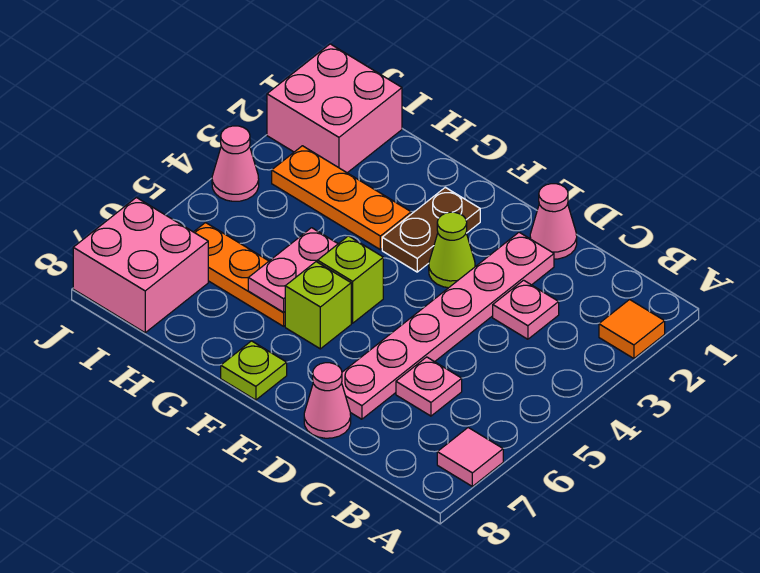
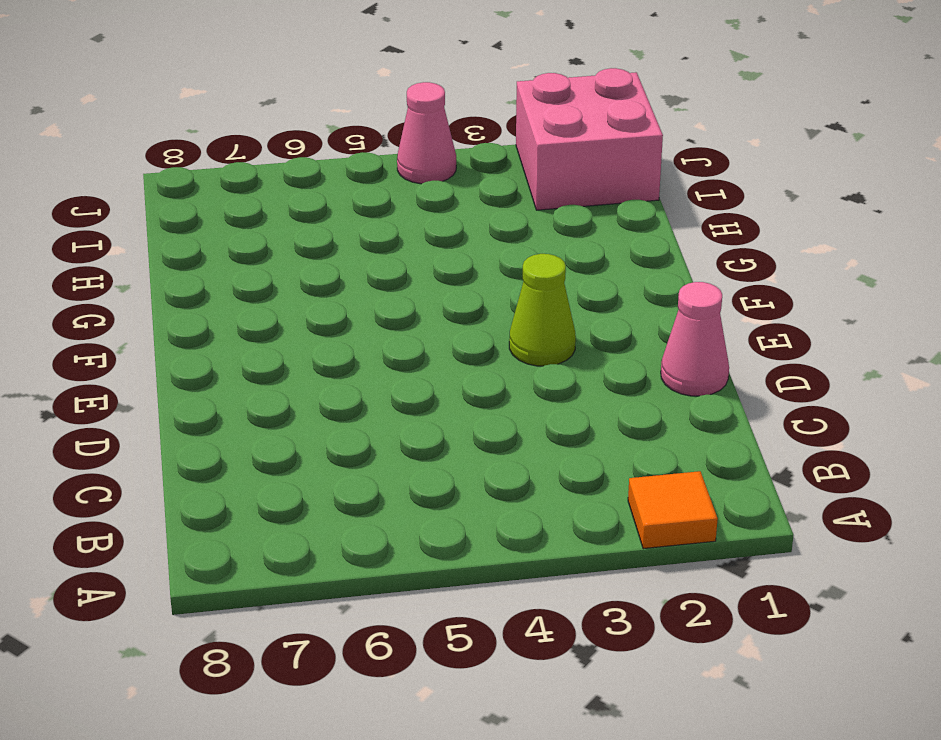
none -> pink 1x1 tile [437,428,503,486]
none -> pink 1x1 plate [493,280,559,339]
none -> pink 1x1 plate [396,357,462,416]

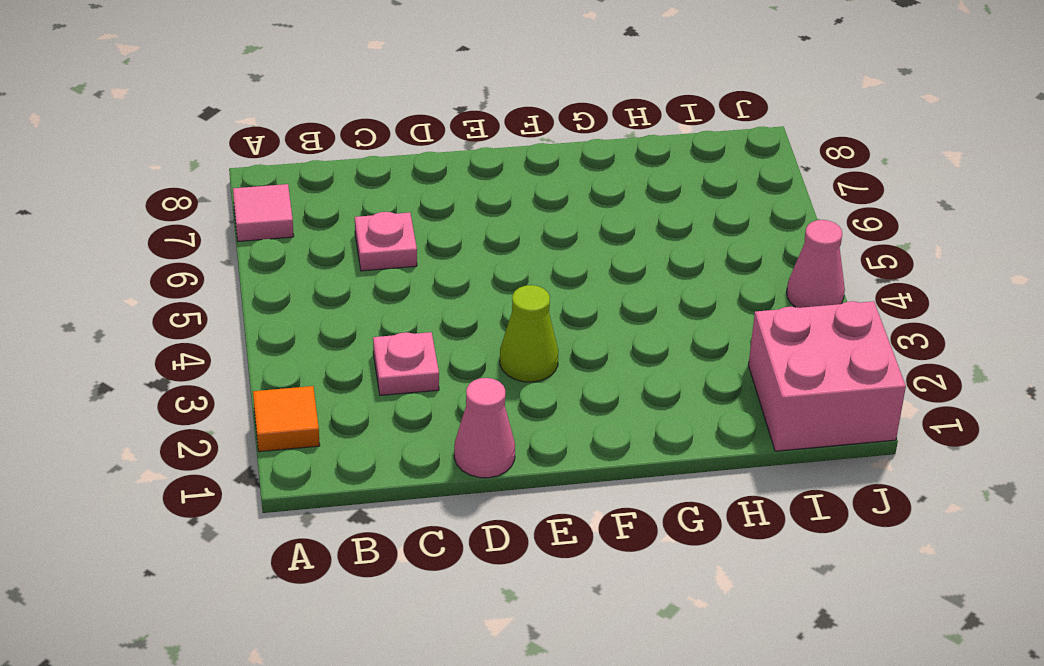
none -> pink 1x6 plate [342,232,554,419]
none -> pink 1x1 cone [304,363,351,438]
none -> brown 1x2 plate [382,187,480,272]

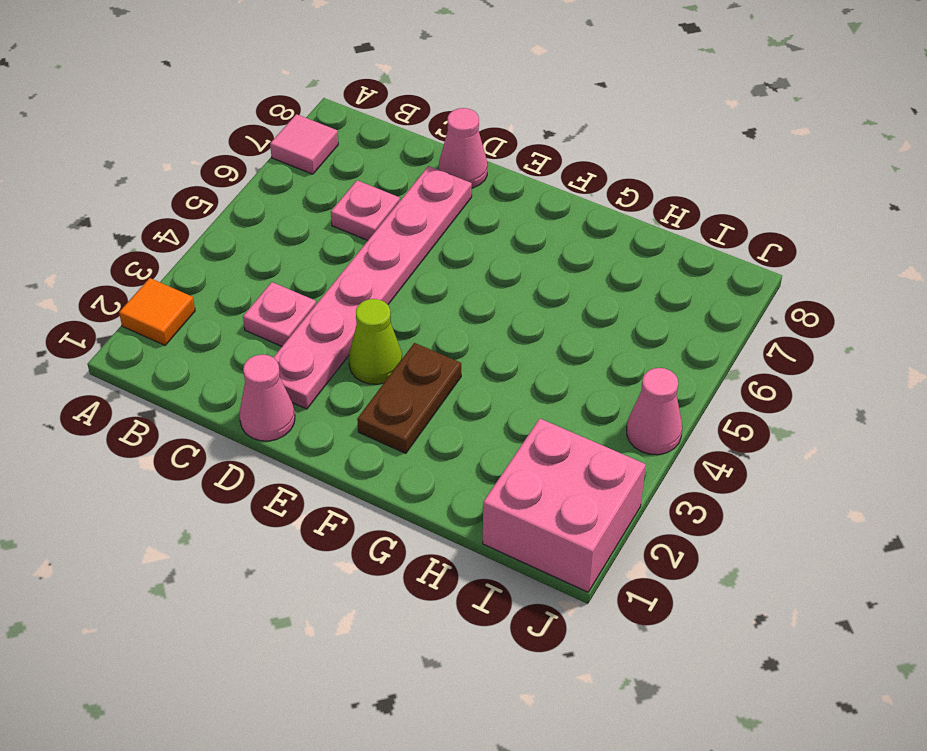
none -> lime 1x1 brick [318,236,383,323]
none -> lime 1x1 brick [285,262,351,349]
none -> lime 1x1 plate [221,341,287,400]

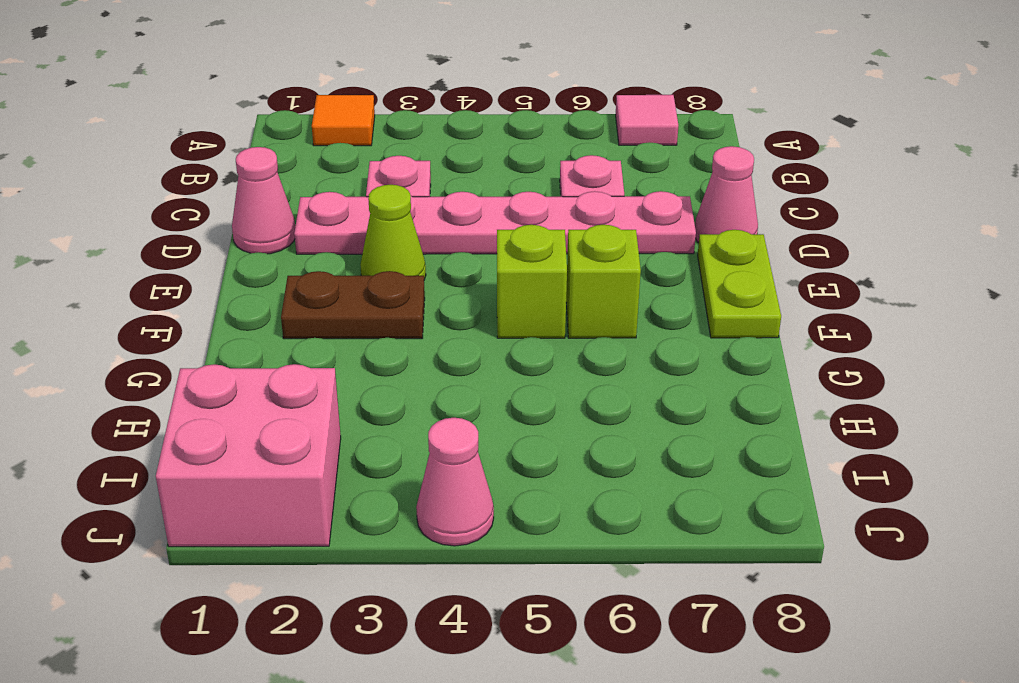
lime 1x2 plate [698,230,781,338] -> lime 1x1 plate [221,341,287,400]
none -> orange 1x3 plate [272,146,411,250]
none -> orange 1x3 plate [194,223,285,326]
none -> pink 2x2 brick [73,197,208,333]

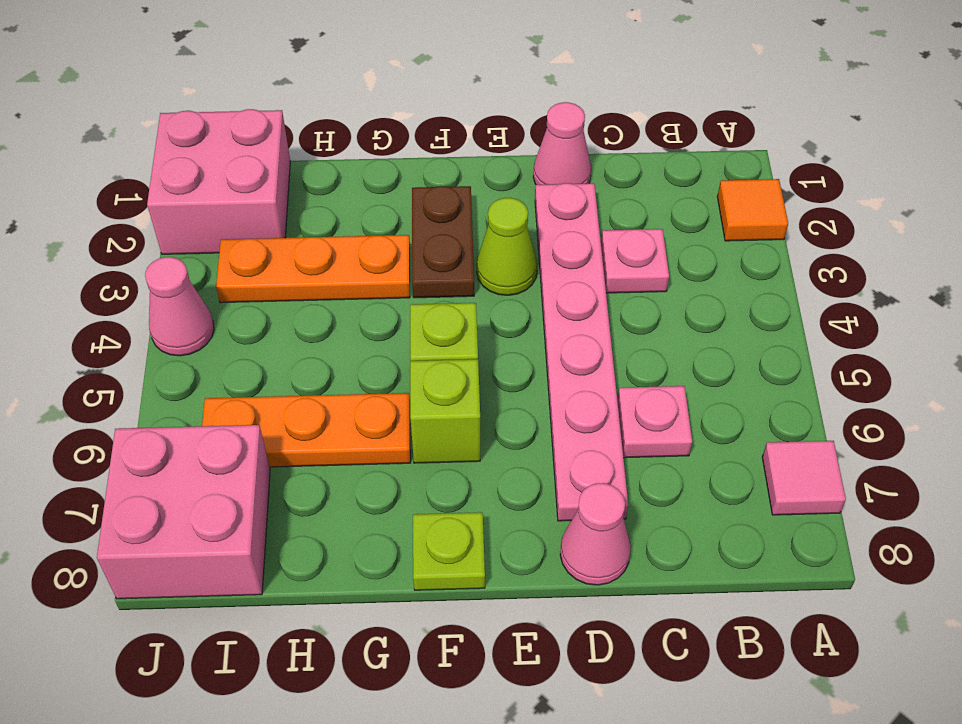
none -> pink 1x2 plate [248,228,338,312]

